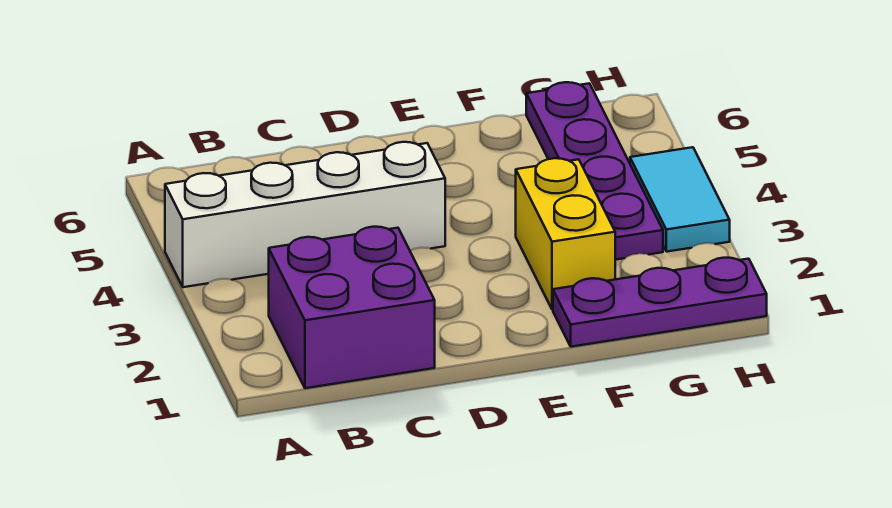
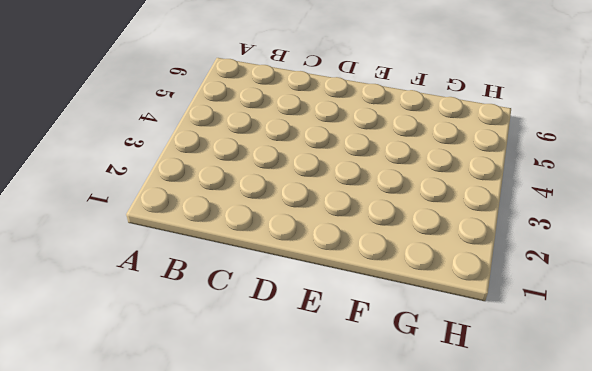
none -> white 1x4 brick [165,142,445,287]
none -> purple 2x2 brick [269,227,435,388]

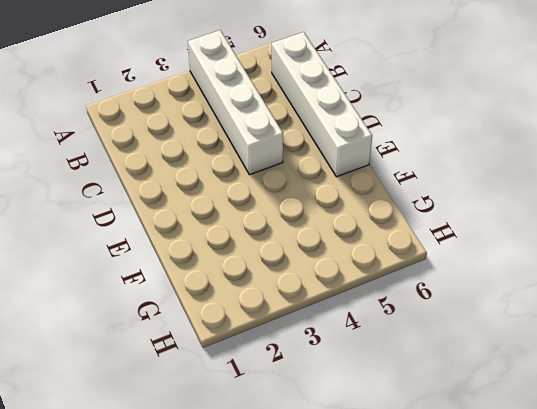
white 1x4 brick [272,32,372,177] -> none
none -> purple 2x2 brick [269,227,435,388]
none -> purple 1x3 plate [553,258,767,347]

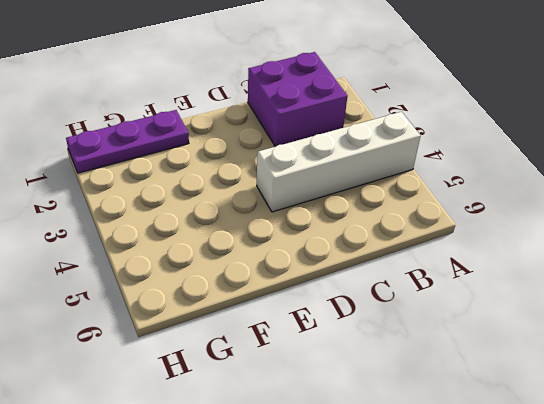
none -> yellow 1x2 brick [516,158,615,310]
none -> purple 1x4 plate [526,82,663,260]

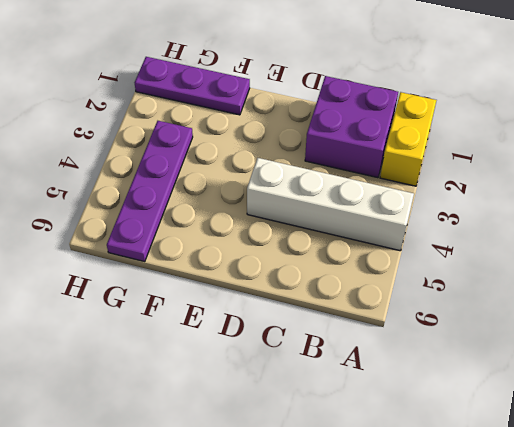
yellow 1x2 brick [380,92,436,186] -> yellow 1x2 brick moved to [516,158,615,310]
none -> cyan 1x2 tile [630,147,730,252]

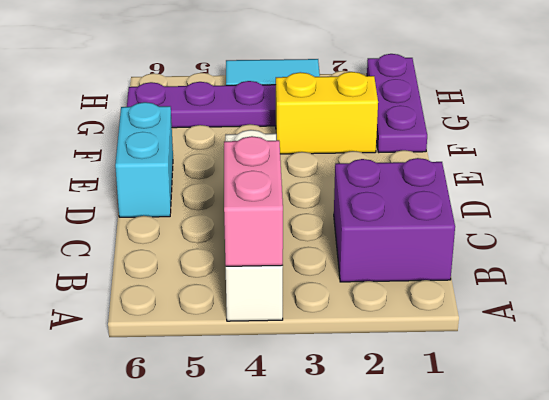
pink 1x2 brick [224,136,283,266] -> none
cyan 1x2 brick [115,102,173,217] -> none

